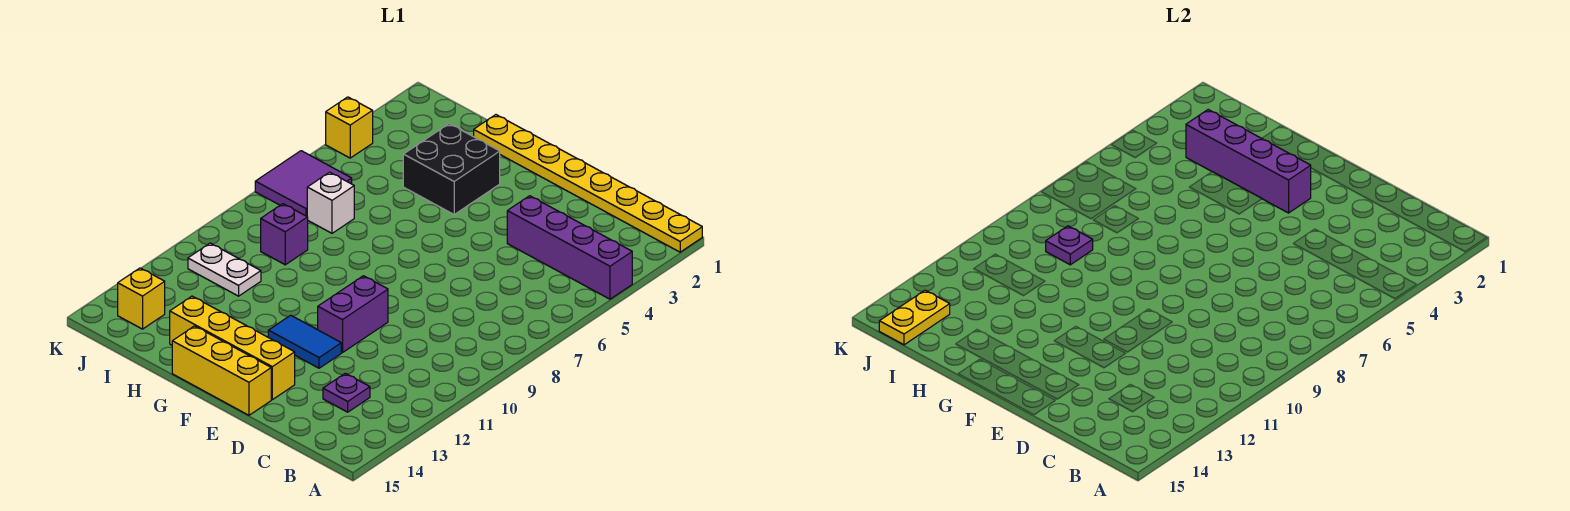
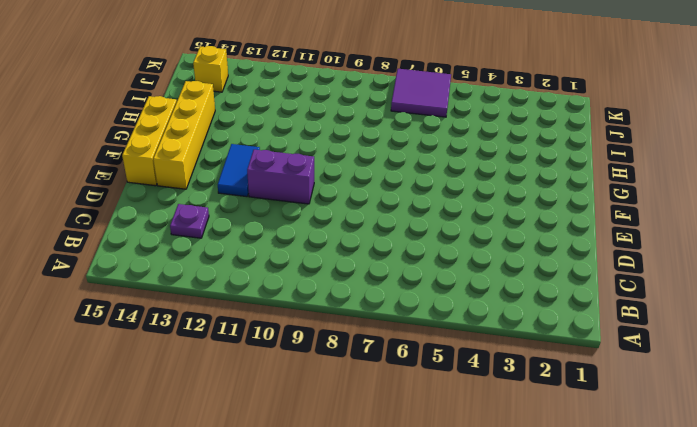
none -> yellow 1x8 plate [474,115,702,252]
none -> purple 1x4 brick [507,196,632,299]
none -> black 2x2 brick [403,124,500,214]

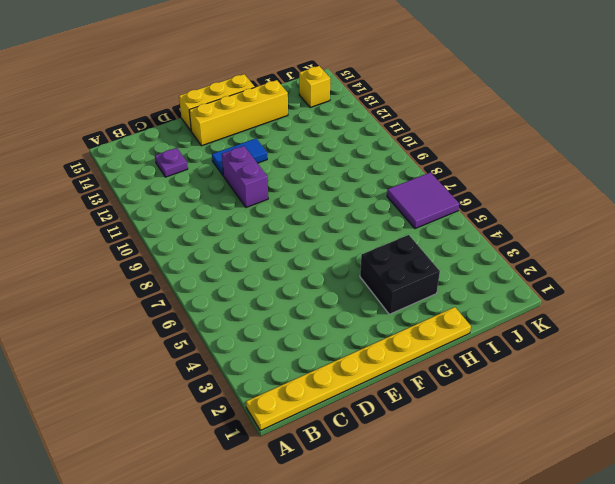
none -> purple 1x4 brick [507,196,632,299]
none -> white 1x1 brick [307,172,354,233]
none -> purple 1x1 brick [261,204,308,265]

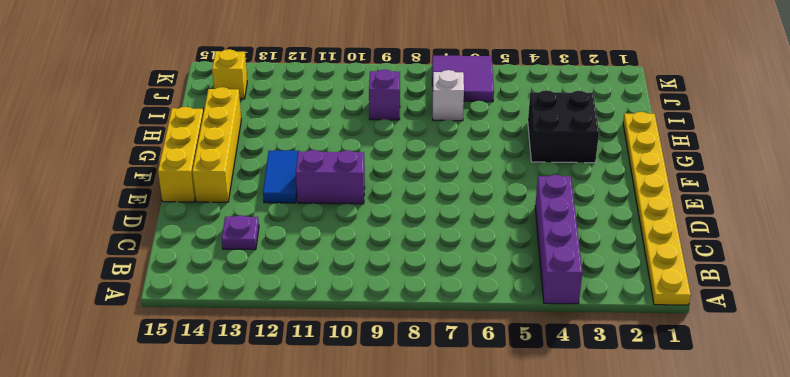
none -> white 1x2 plate [188,243,261,296]
none -> yellow 1x1 brick [326,97,373,158]
none -> purple 1x4 brick [1186,110,1311,213]

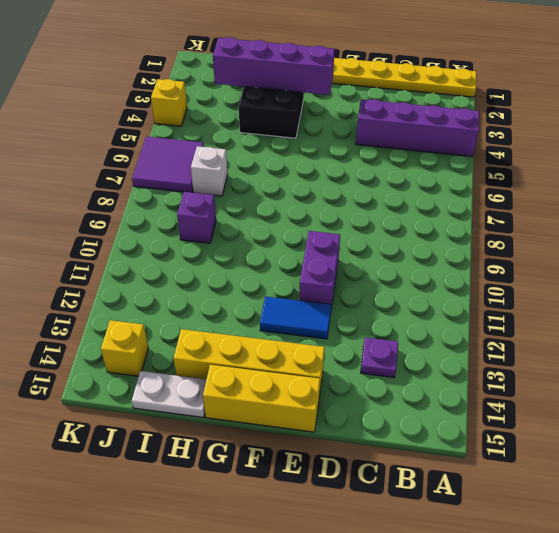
white 1x2 plate [132,371,206,417] -> white 1x2 plate moved to [188,243,261,296]
none -> purple 1x1 plate [1046,226,1093,265]
none -> yellow 1x2 plate [879,290,950,345]

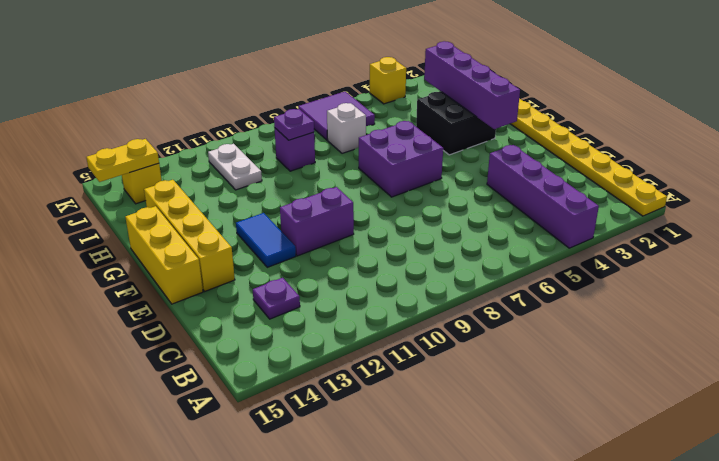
purple 2x2 brick [359,121,443,197] -> none

